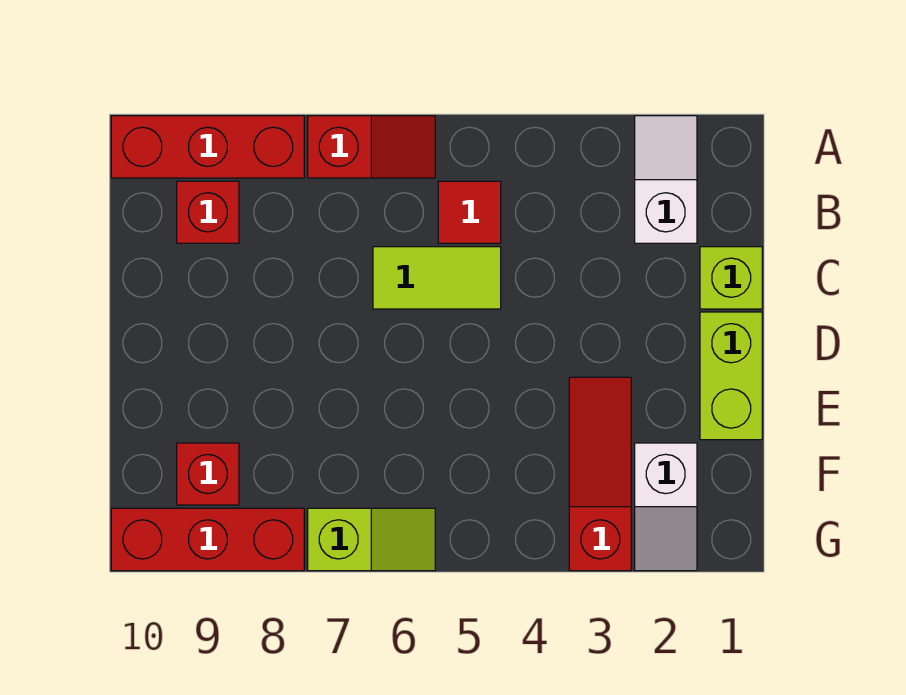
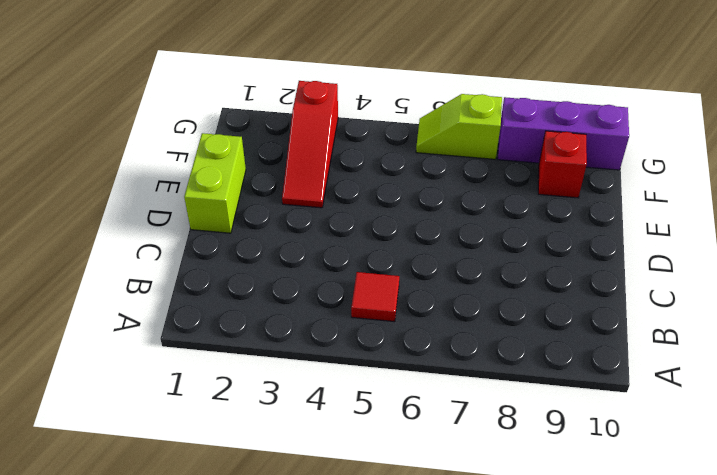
purple 1x3 brick [498,97,629,170] -> red 1x3 brick [111,508,304,571]
none -> white 1x2 slope [635,116,697,243]
none -> red 1x2 slope [308,116,435,178]
none -> red 1x3 brick [111,116,304,178]

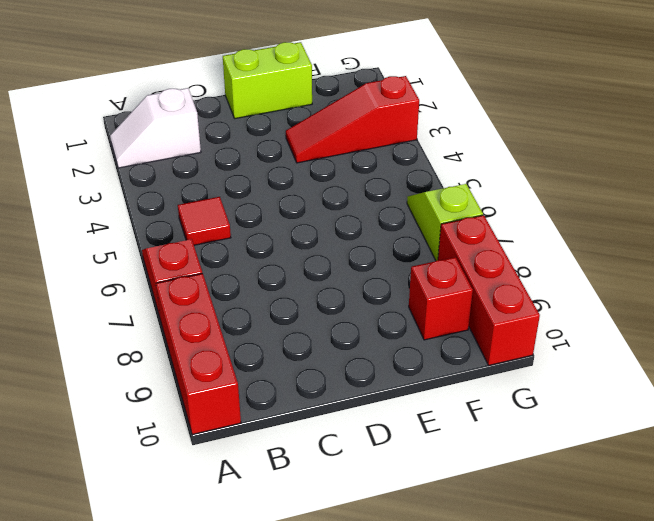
none -> red 1x1 brick [177,181,239,243]
none -> lime 1x1 brick [700,247,762,309]
none -> lime 1x2 tile [373,247,501,309]

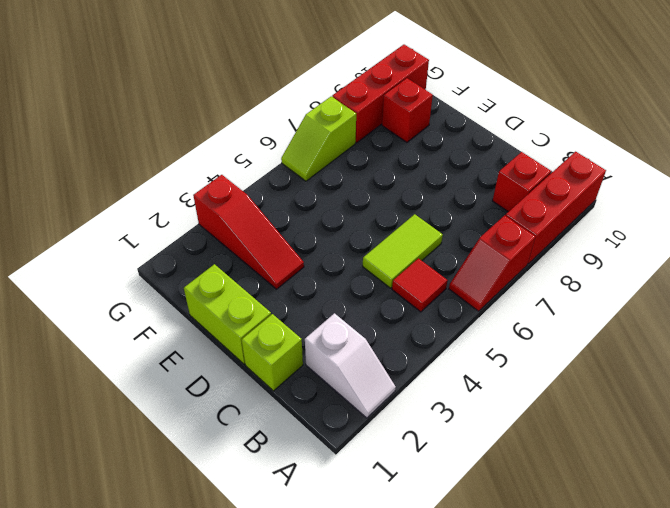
none -> white 1x2 slope [635,443,697,571]

